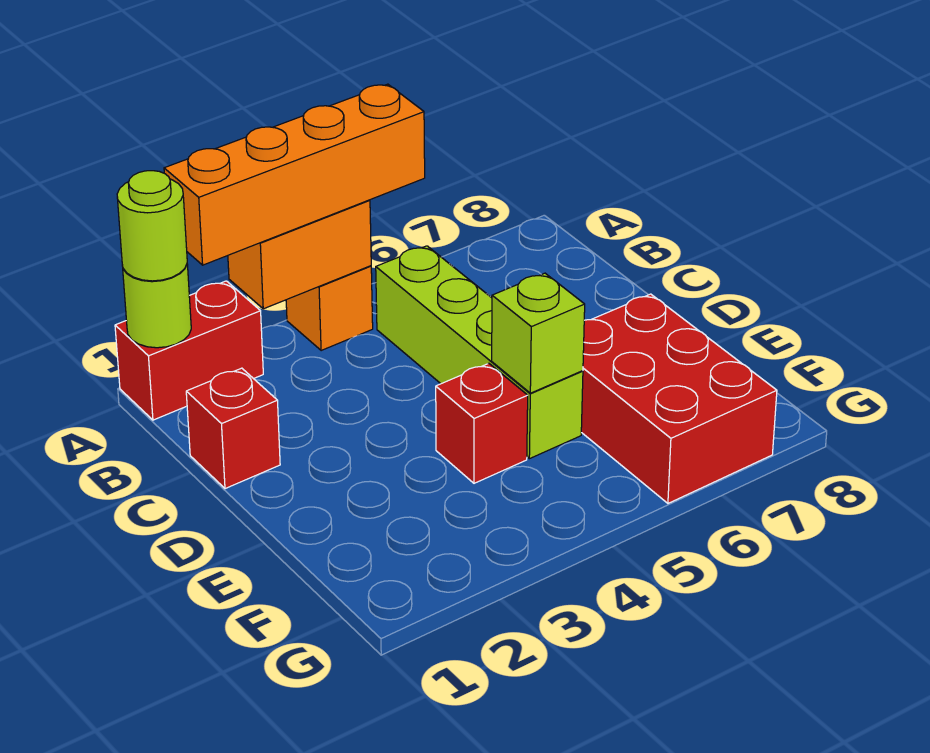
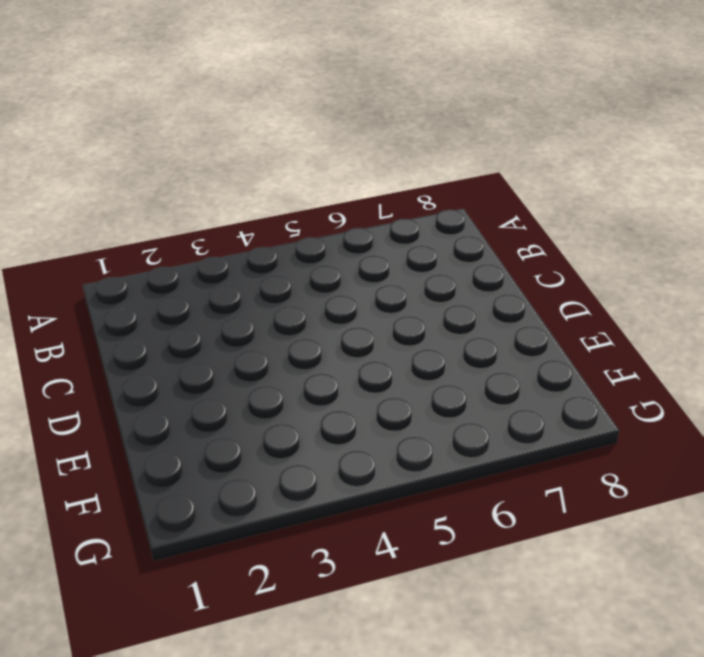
none -> red 1x2 brick [115,281,263,420]
none -> orange 1x1 brick [286,266,373,351]

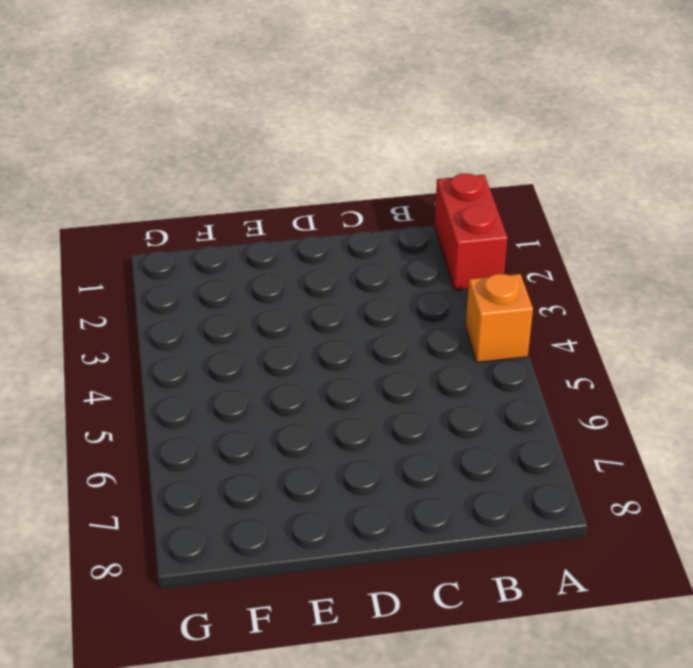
none -> lime 1x4 brick [376,246,583,459]
none -> red 1x1 brick [186,368,280,489]

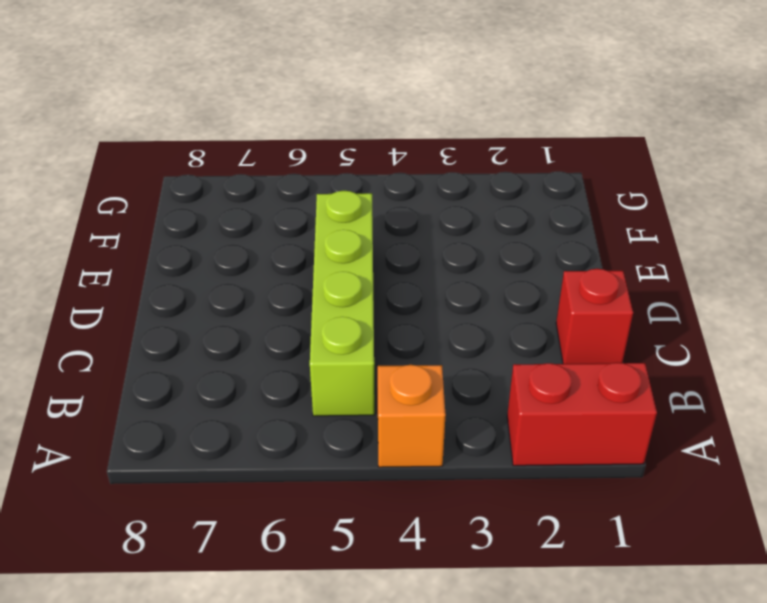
none -> red 1x1 brick [436,363,528,483]
none -> red 2x3 brick [581,294,777,503]

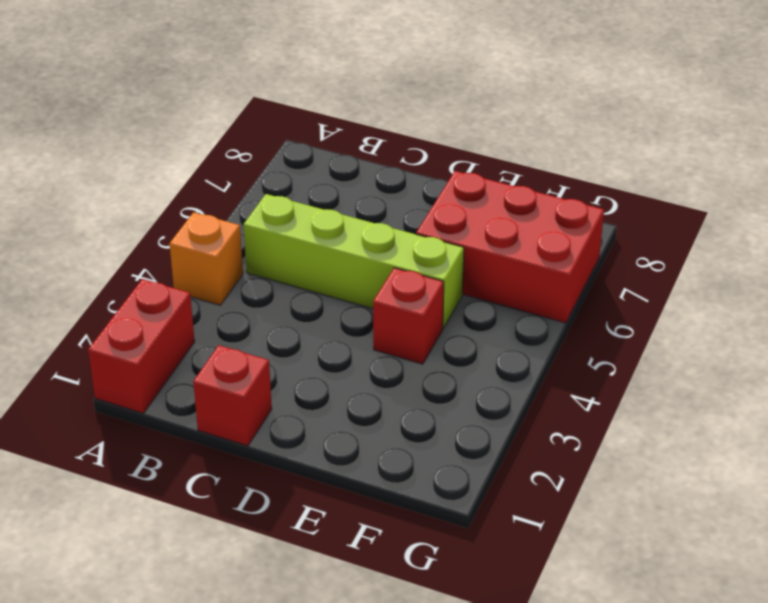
none -> lime 1x1 round brick [122,264,191,348]
none -> orange 1x2 brick [228,200,371,309]

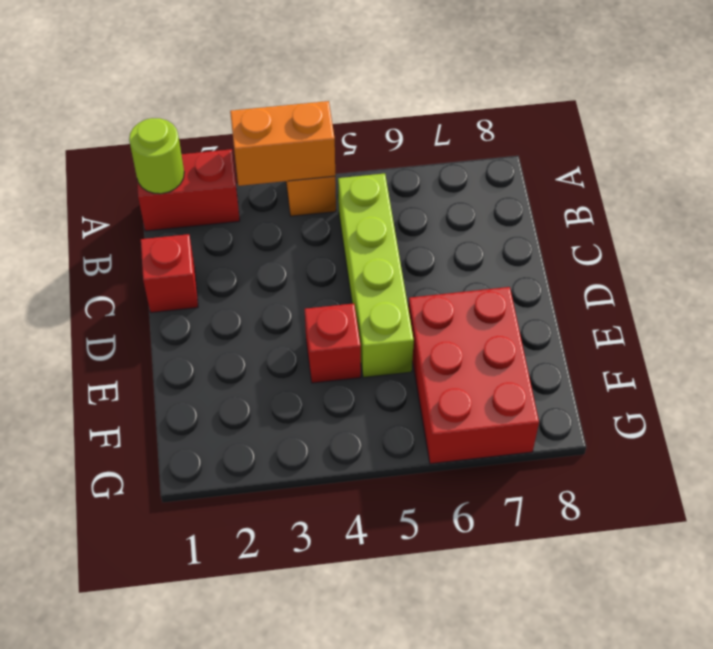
none -> lime 1x1 brick [492,273,585,393]
none -> lime 1x1 round brick [117,171,187,281]

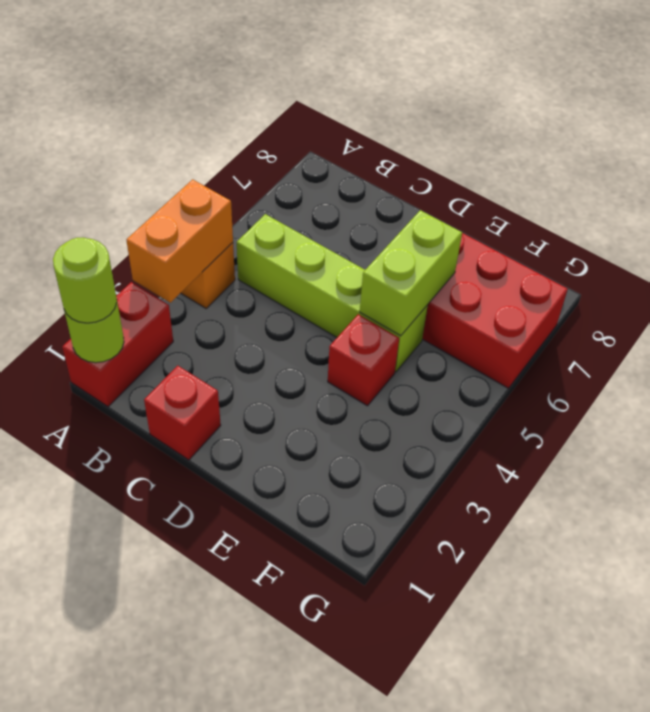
lime 1x2 brick [360,210,462,336] -> lime 1x1 brick [492,273,585,393]
none -> orange 1x4 brick [164,84,425,265]

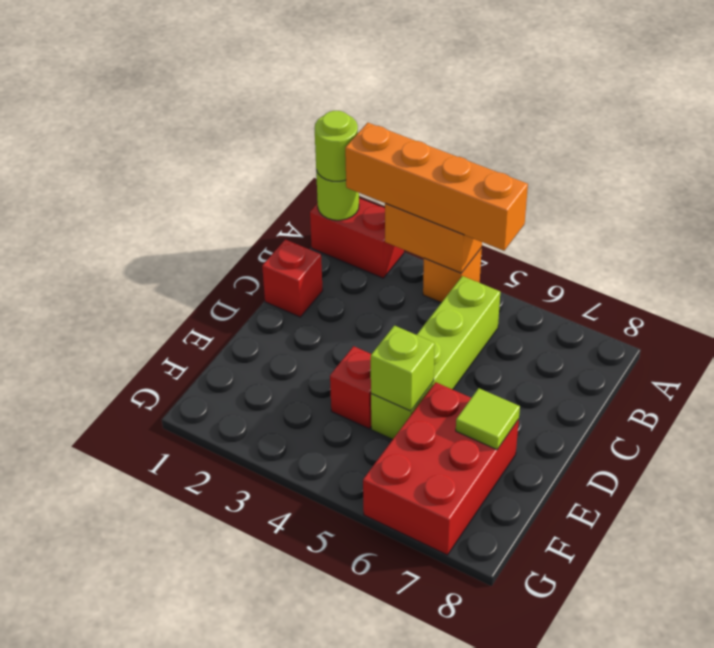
lime 1x1 tile [456,388,520,450] -> none

